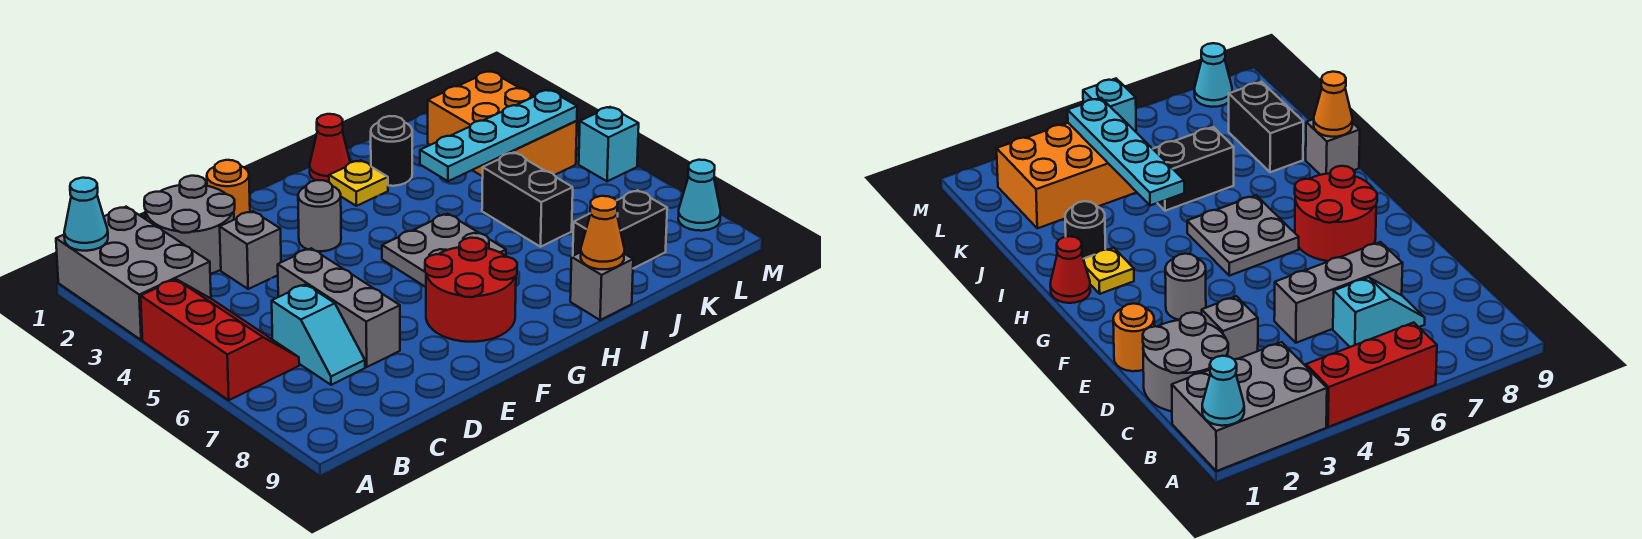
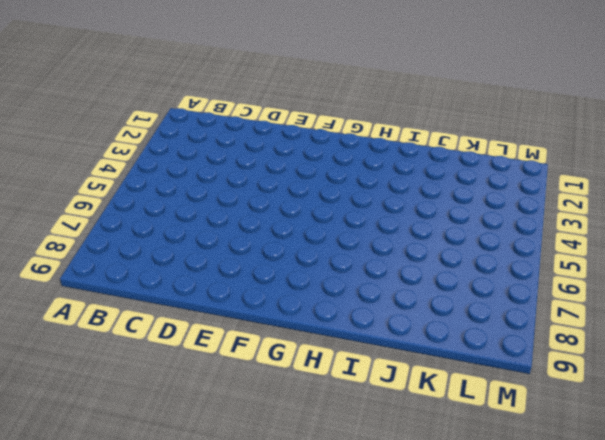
none -> grey 2x3 brick [56,207,211,340]
none -> red 2x3 slope [141,279,299,400]
none -> grey 2x2 round brick [144,176,235,274]

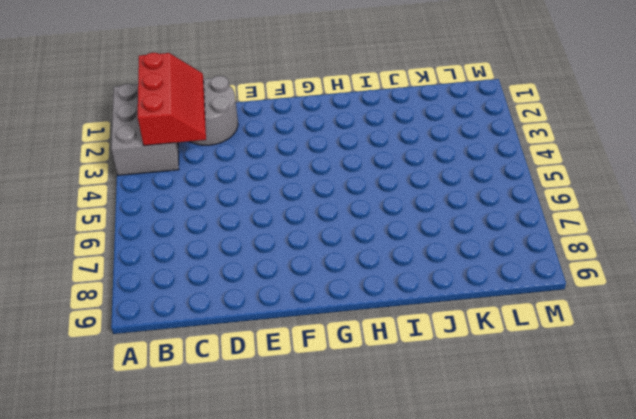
red 2x3 slope [138,53,206,146] -> red 2x3 slope moved to [141,279,299,400]
none -> cyan 1x2 slope [272,284,365,385]
none -> grey 1x1 brick [220,211,281,289]
none -> grey 1x3 brick [278,248,400,367]

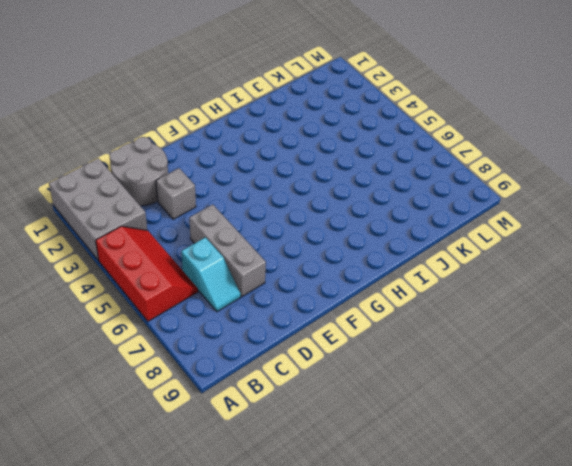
none -> orange 1x1 round brick [207,160,250,220]
none -> grey 1x1 round brick [298,180,341,251]
none -> red 2x2 round brick [425,238,517,342]

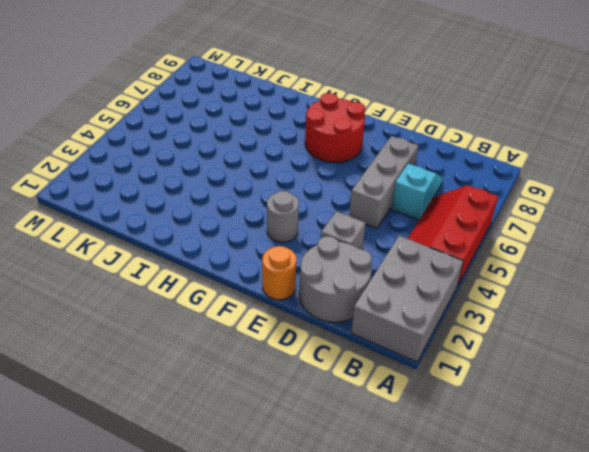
none -> grey 2x2 plate [382,214,506,287]
none -> red 1x1 cone [310,114,350,182]
none -> yellow 1x1 plate [329,160,388,206]

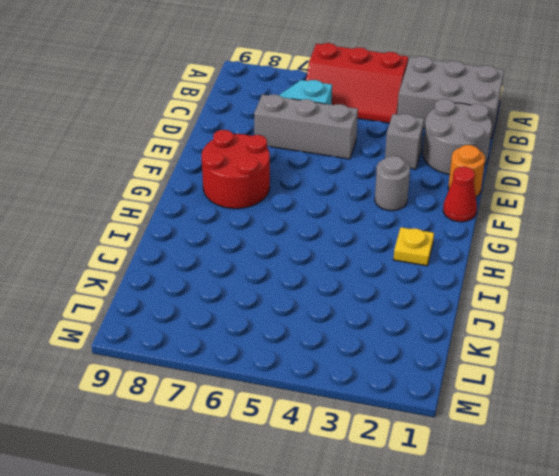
red 1x1 cone [443,167,477,222] -> red 1x1 cone moved to [310,114,350,182]
none -> grey 2x2 plate [382,214,506,287]
none -> black 1x1 round brick [371,116,412,186]
none -> grey 1x1 brick [570,252,633,320]

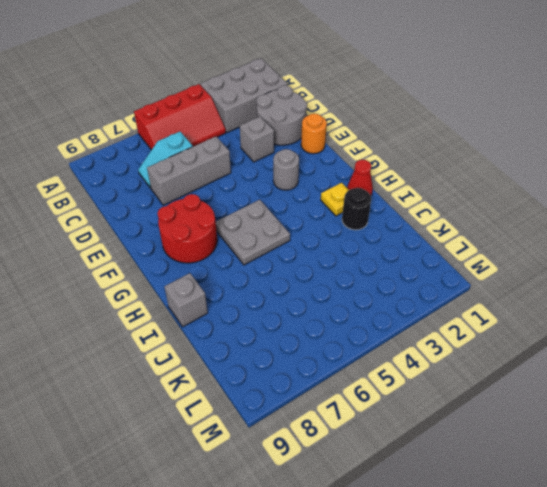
none -> black 1x2 brick [482,152,573,247]
none -> black 1x2 brick [573,190,667,268]
none -> orange 2x3 brick [428,71,577,176]

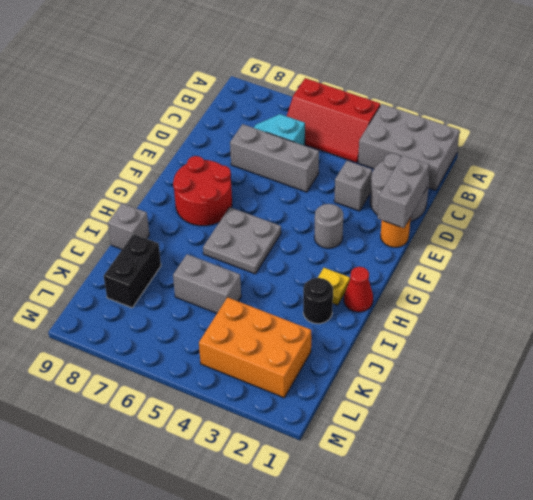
grey 1x2 brick [378,155,429,228] -> none
grey 1x2 brick [173,254,241,313] -> black 1x2 brick [482,152,573,247]
none -> cyan 1x1 brick [579,107,639,181]
none -> cyan 1x1 cone [678,160,720,231]
none -> cyan 1x1 cone [64,178,108,251]

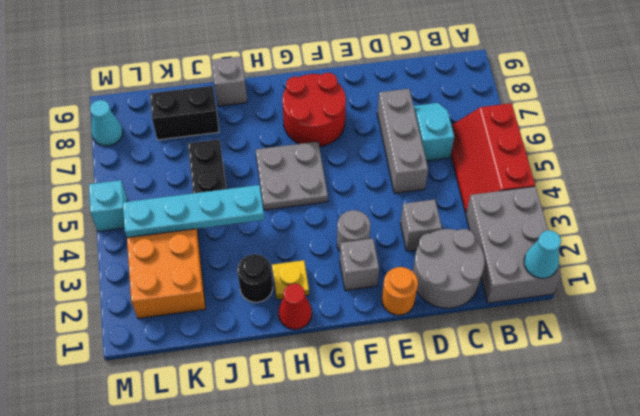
grey 1x1 brick [340,239,379,290] -> none
none -> orange 1x1 cone [581,196,624,269]

